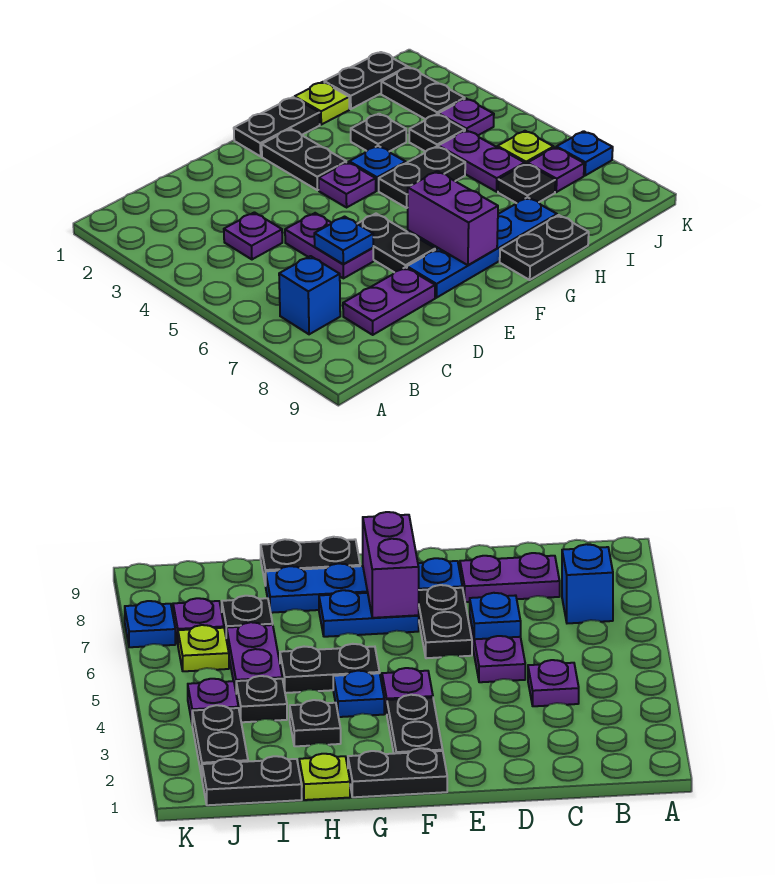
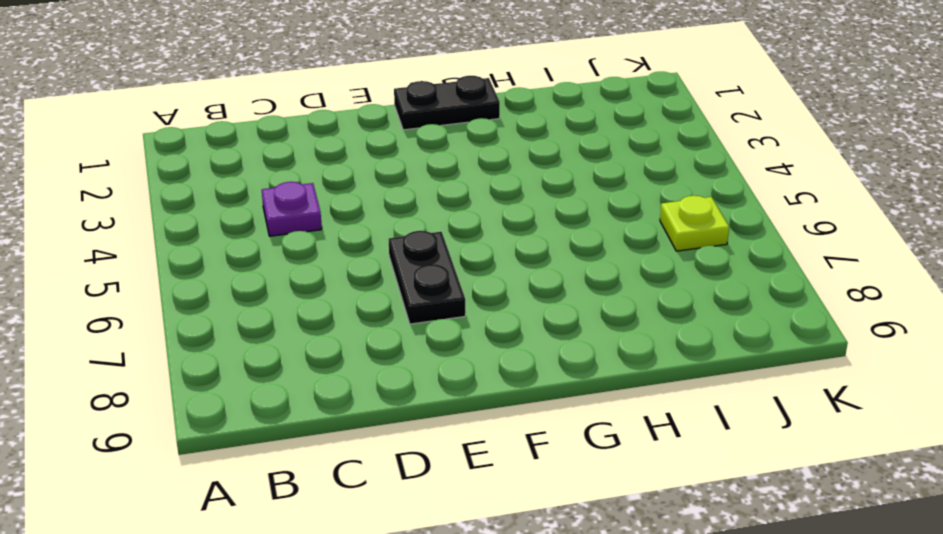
none -> blue 1x1 brick [279,256,340,334]
none -> purple 1x2 plate [343,267,435,335]
none -> purple 1x2 plate [285,213,373,278]

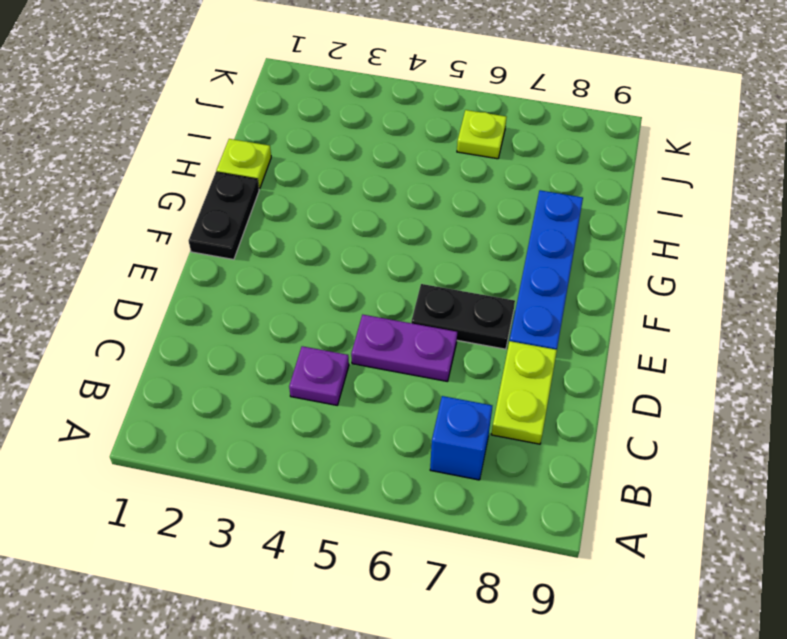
lime 1x2 plate [491,341,557,444] -> purple 1x2 plate [343,267,435,335]
none -> black 1x2 plate [262,129,346,190]
none -> purple 1x1 plate [319,162,376,207]
none -> blue 1x2 plate [319,590,419,637]

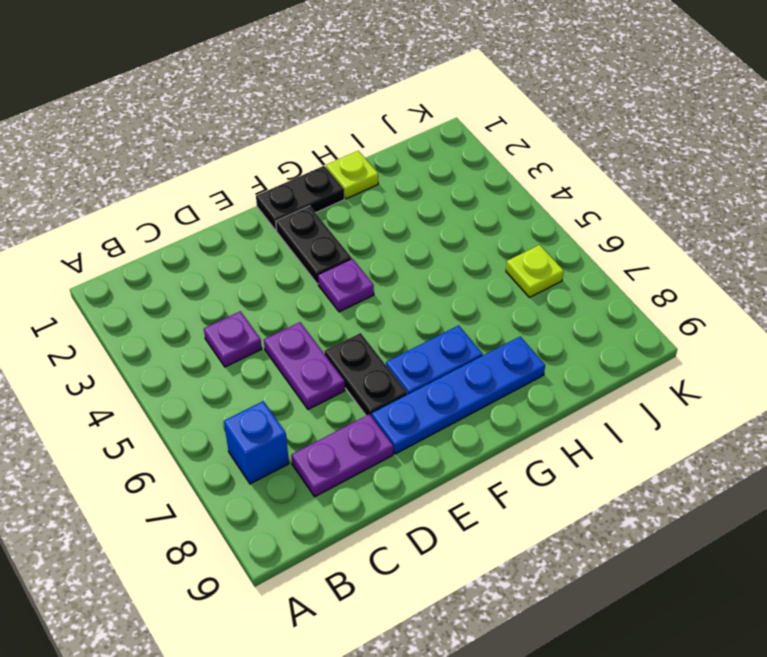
none -> blue 1x1 plate [349,146,406,191]
none -> black 1x2 plate [379,146,465,208]
none -> black 1x2 plate [500,215,589,280]

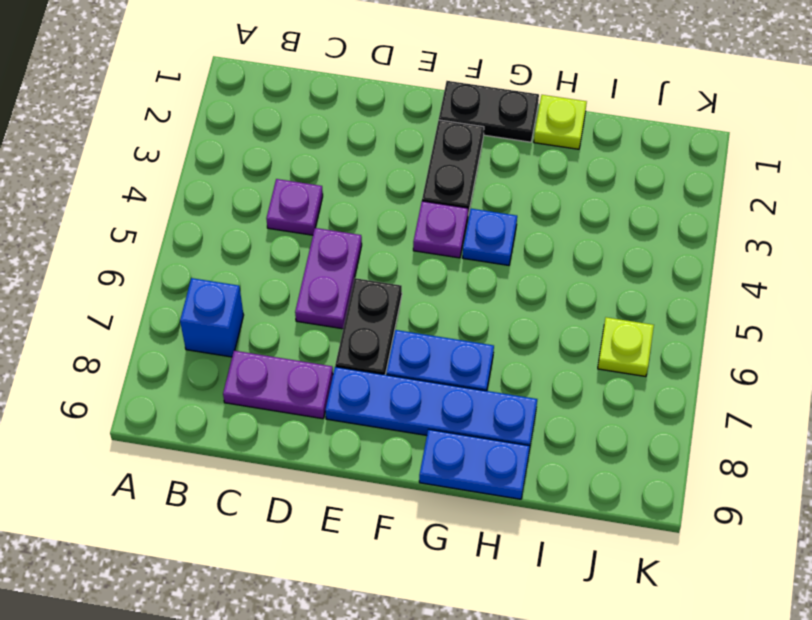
blue 1x2 plate [419,429,530,499] -> black 1x2 plate [500,215,589,280]
none -> black 1x2 plate [379,146,465,208]
none -> black 1x1 plate [351,114,406,151]
none -> black 1x2 plate [324,52,408,109]

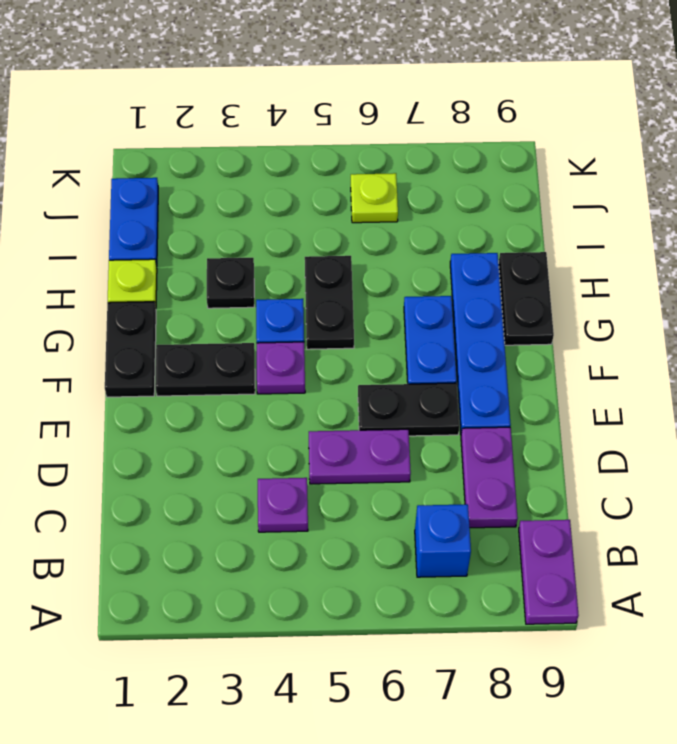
purple 1x2 plate [519,520,579,624] -> purple 1x2 plate turned to [438,130,525,192]
blue 1x2 plate [109,178,158,266] -> black 1x2 plate [324,52,408,109]
none -> black 1x1 plate [409,114,465,152]
none -> black 1x1 plate [498,164,555,203]
none -> black 1x2 plate [381,67,465,119]

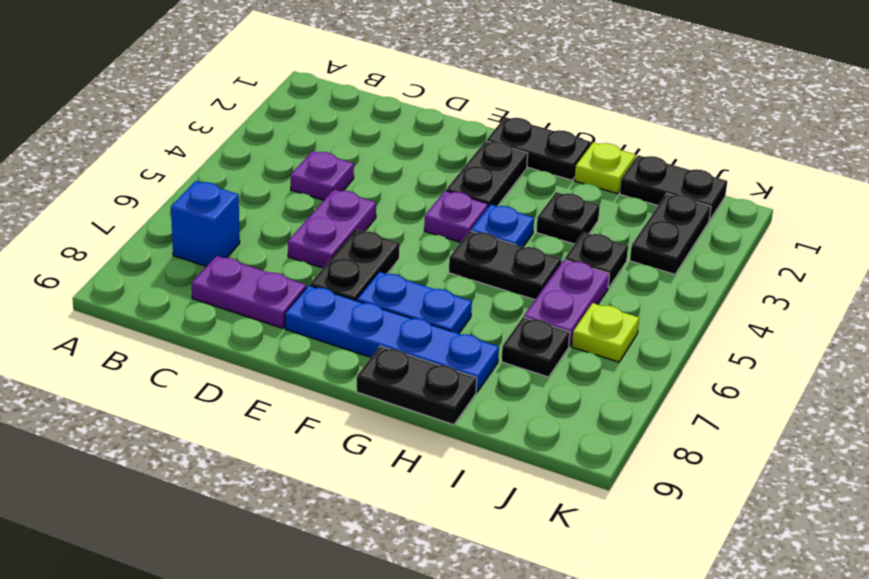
none -> purple 1x1 plate [439,99,494,135]
none -> purple 1x1 plate [528,147,584,192]
none -> blue 1x1 plate [556,131,613,176]

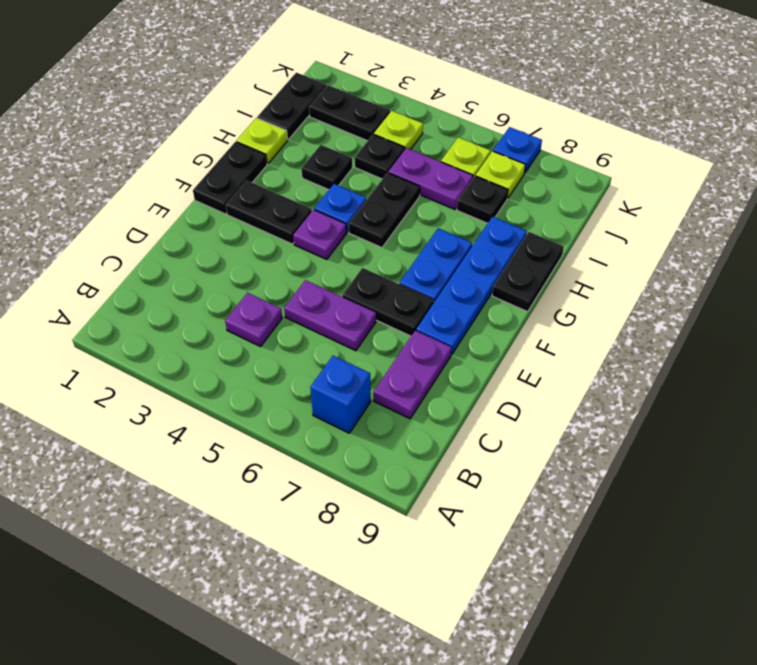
lime 1x1 plate [374,111,423,150] -> purple 1x1 plate [439,99,494,135]
lime 1x1 plate [476,151,525,198] -> purple 1x1 plate [528,147,584,192]
none -> blue 1x1 plate [314,217,373,264]
none -> purple 1x2 brick [408,171,498,265]

